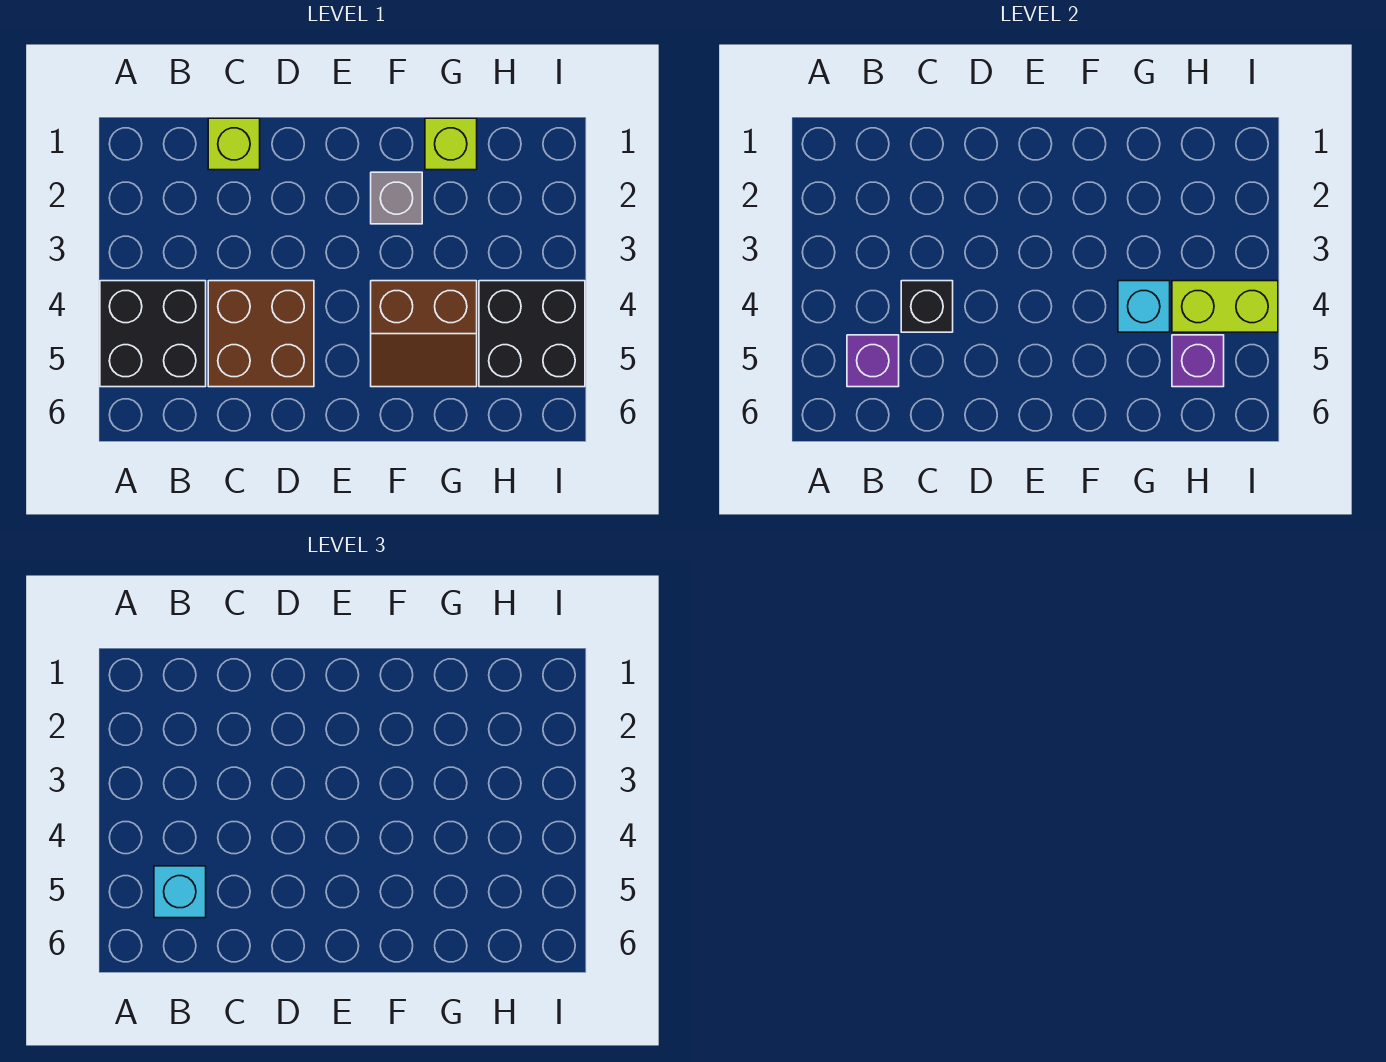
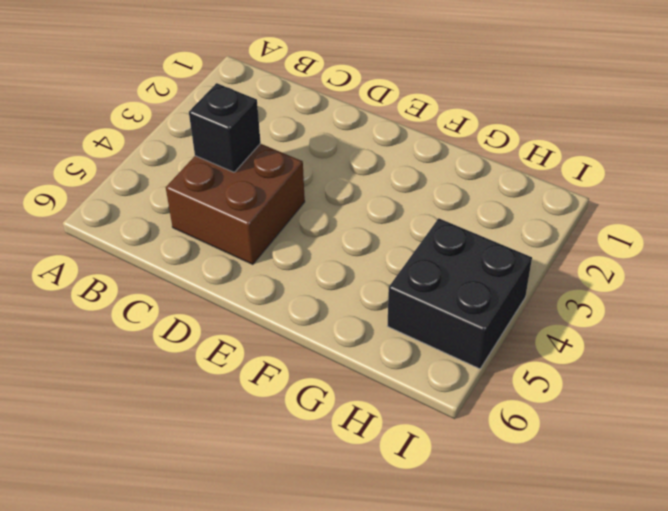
none -> black 2x2 brick [100,281,206,387]
none -> lime 1x1 brick [208,118,260,170]
none -> grey 1x1 brick [371,172,422,224]

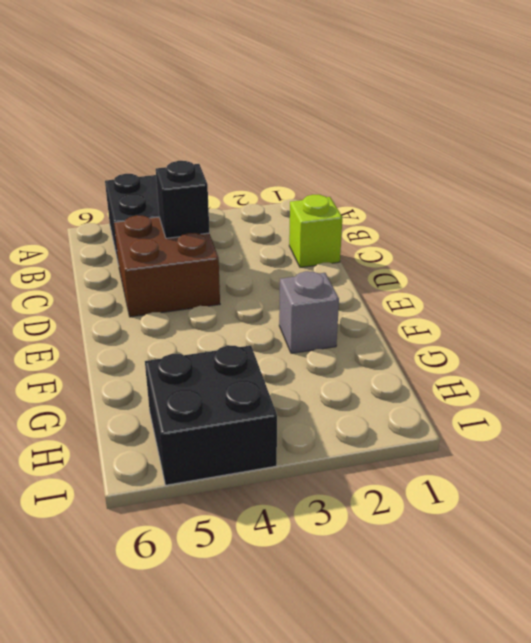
none -> brown 2x2 slope [371,281,477,387]
none -> lime 1x1 brick [425,118,477,170]
none -> purple 1x1 brick [847,335,899,387]

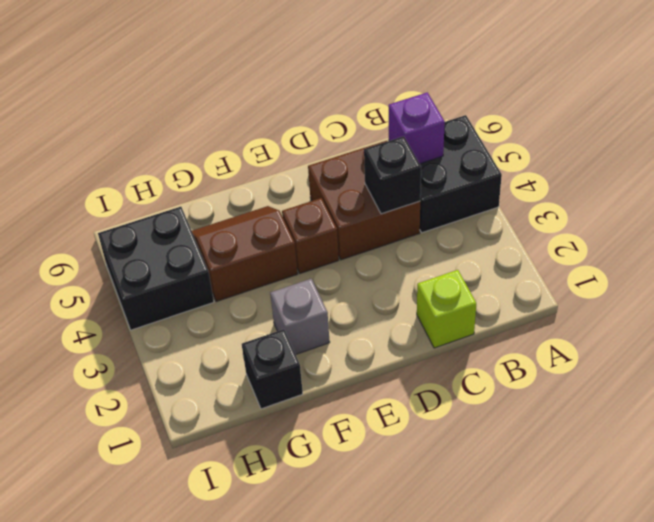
brown 1x1 brick [282,198,339,273] -> none
black 1x1 brick [242,329,303,409] -> lime 1x1 brick [425,118,477,170]
none -> cyan 1x1 brick [1118,281,1170,332]
none -> lime 1x2 brick [1172,281,1278,332]
none -> purple 1x1 brick [1172,335,1224,387]

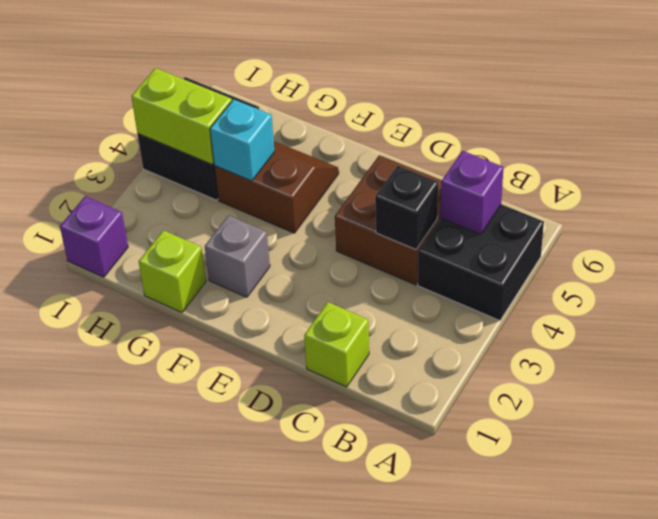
purple 1x1 brick [60,196,128,277] -> purple 1x1 brick moved to [1172,335,1224,387]
none -> cyan 1x1 brick [154,866,206,918]

